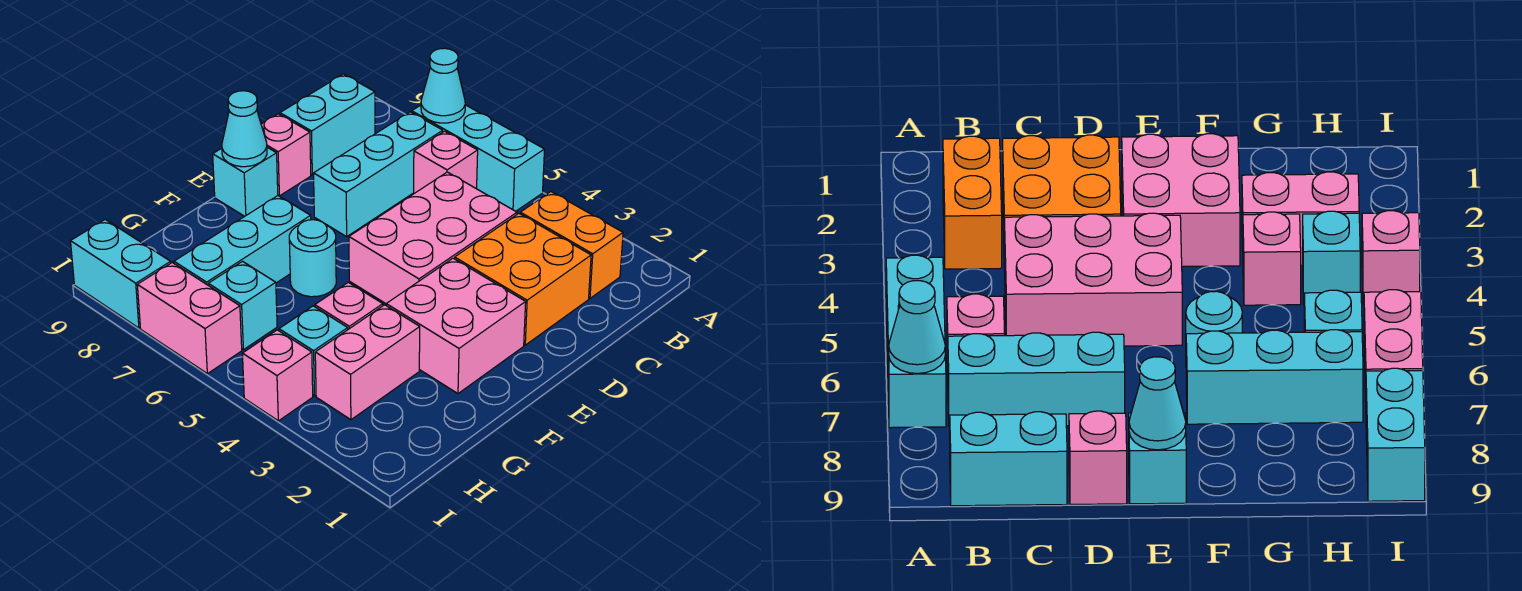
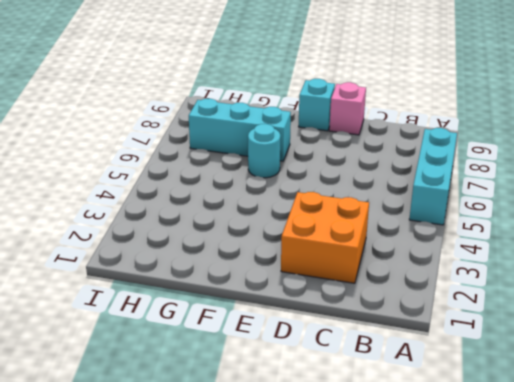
none -> orange 1x2 brick [520,192,623,298]
none -> pink 1x1 brick [413,131,478,194]
none -> cyan 1x3 brick [314,112,443,237]

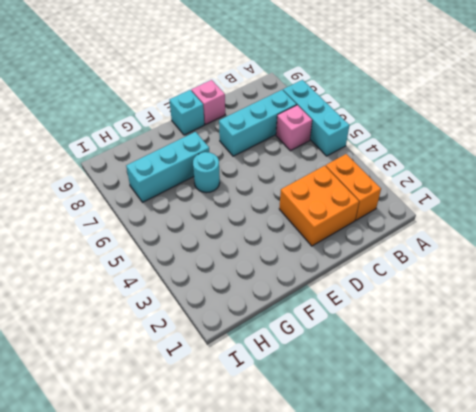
none -> cyan 1x2 brick [280,74,375,175]
none -> pink 2x3 brick [349,172,517,304]
none -> pink 2x2 brick [386,258,526,394]

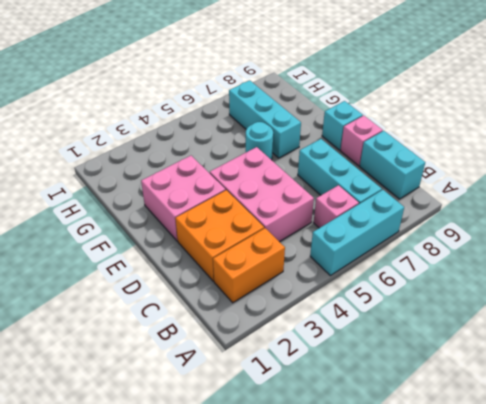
none -> pink 1x2 brick [315,305,420,420]
none -> pink 1x1 brick [315,282,383,329]
none -> cyan 1x1 brick [279,306,348,396]

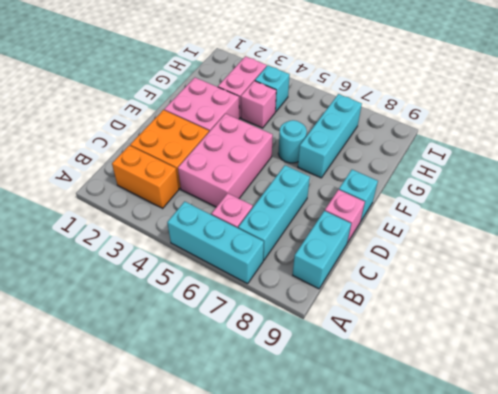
none -> cyan 1x1 brick [208,262,277,350]
none -> pink 1x1 brick [242,330,313,421]
none -> pink 1x2 brick [137,263,242,374]

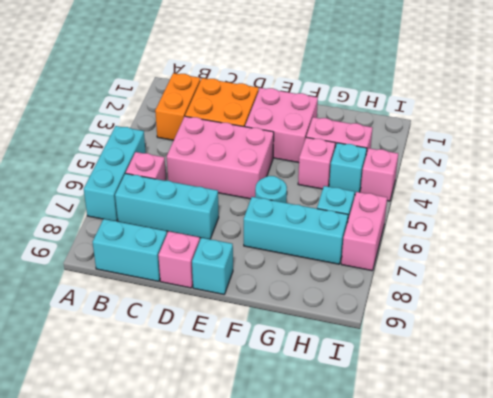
none -> cyan 1x2 brick [71,220,171,328]
none -> cyan 1x1 cone [421,48,465,123]
none -> cyan 1x1 cone [222,91,267,167]

